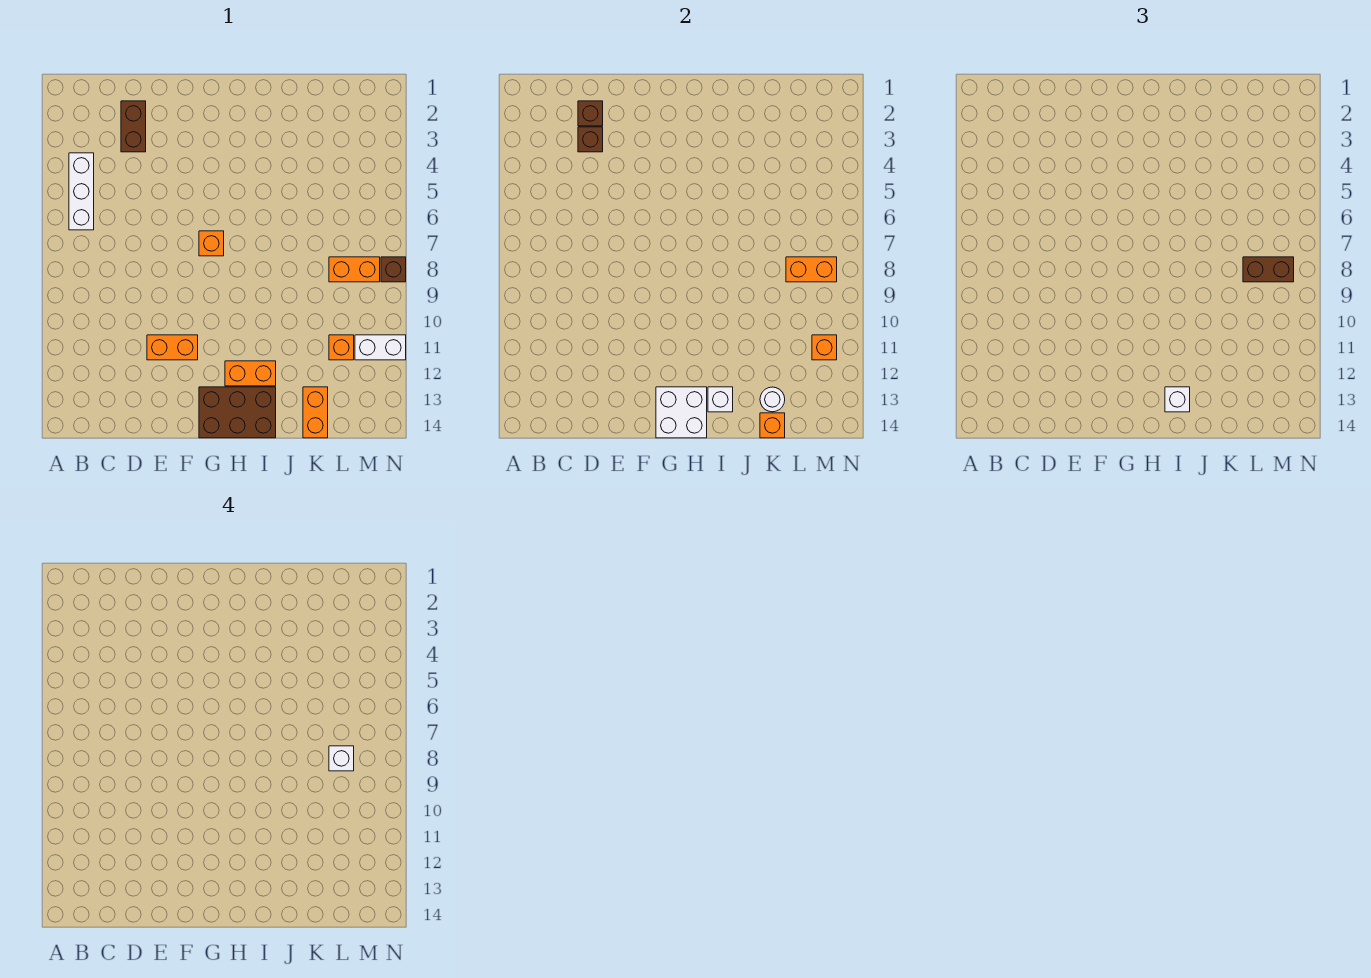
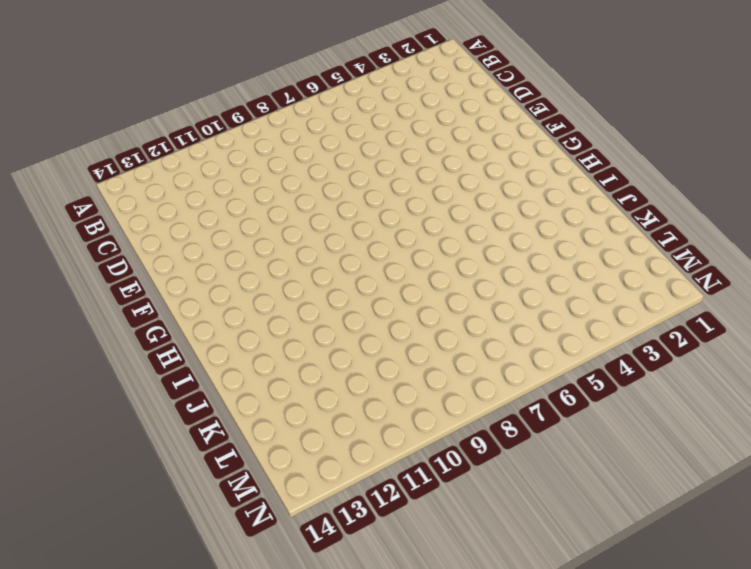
none -> white 1x3 brick [69,153,94,230]
none -> brown 1x2 brick [121,101,146,152]
none -> orange 1x2 brick [147,335,198,360]

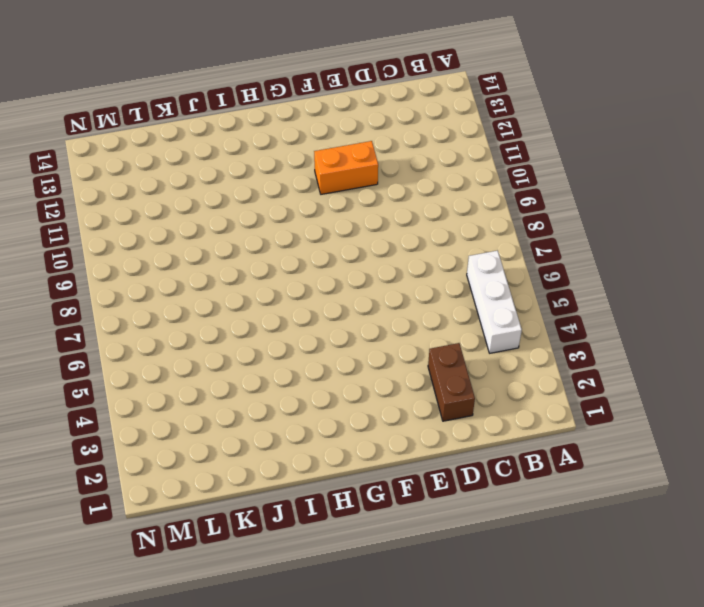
none -> orange 1x1 brick [199,231,224,256]
none -> brown 2x3 brick [199,387,276,438]
none -> orange 1x2 brick [225,361,276,386]

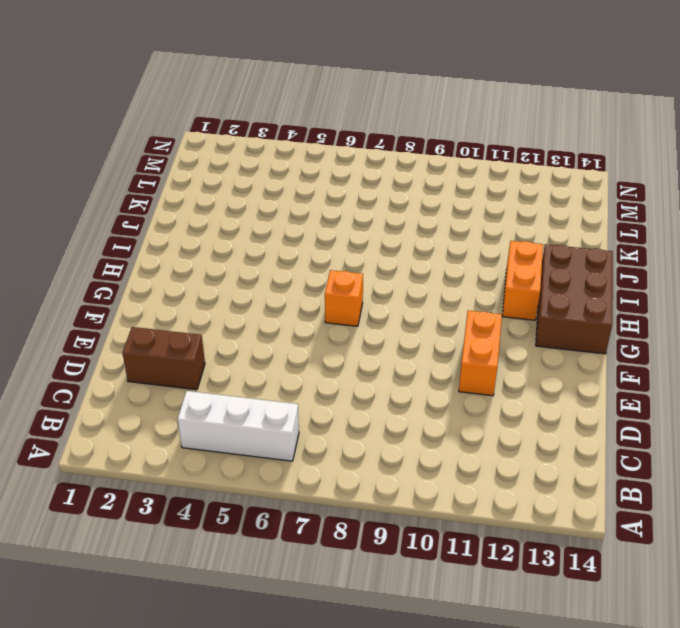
none -> orange 1x2 brick [303,387,328,438]
none -> orange 1x2 brick [329,257,380,282]
none -> orange 1x1 brick [329,335,354,360]

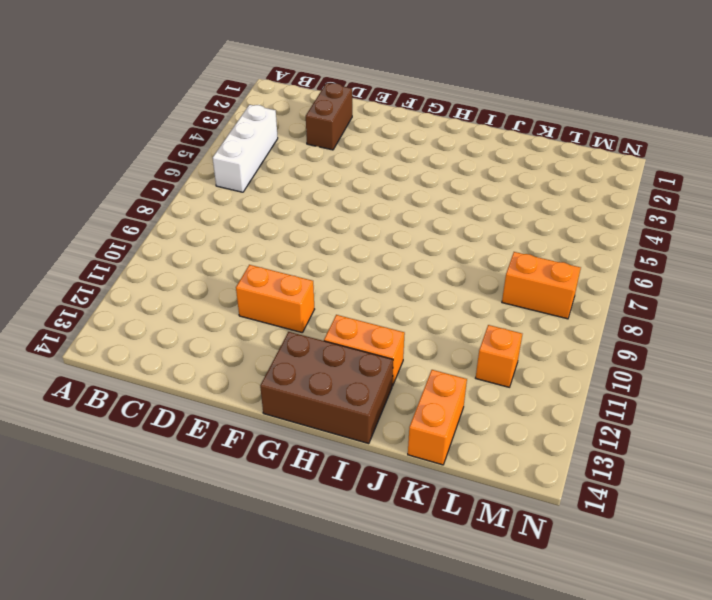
none -> orange 1x1 brick [199,231,224,256]
none -> white 1x2 brick [355,335,406,360]
none -> brown 1x1 brick [381,257,406,282]

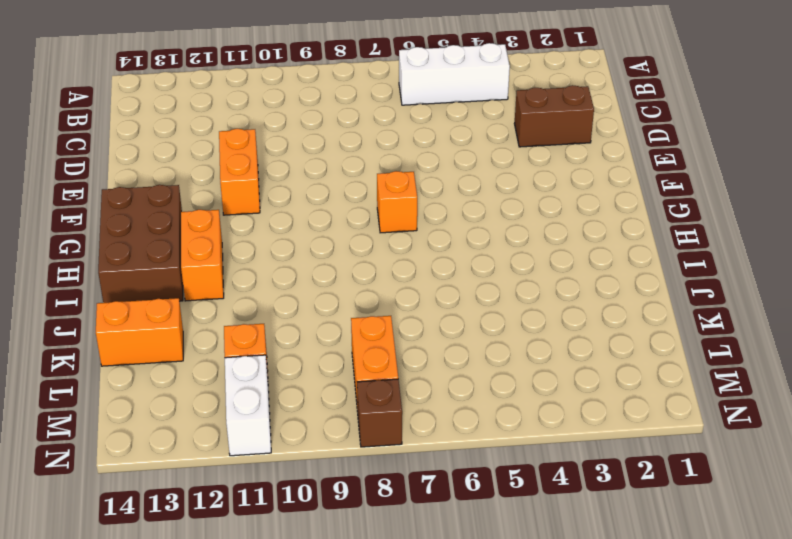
none -> brown 1x1 brick [578,101,603,126]
none -> brown 1x1 brick [578,127,603,152]
none -> white 2x2 brick [656,387,707,438]

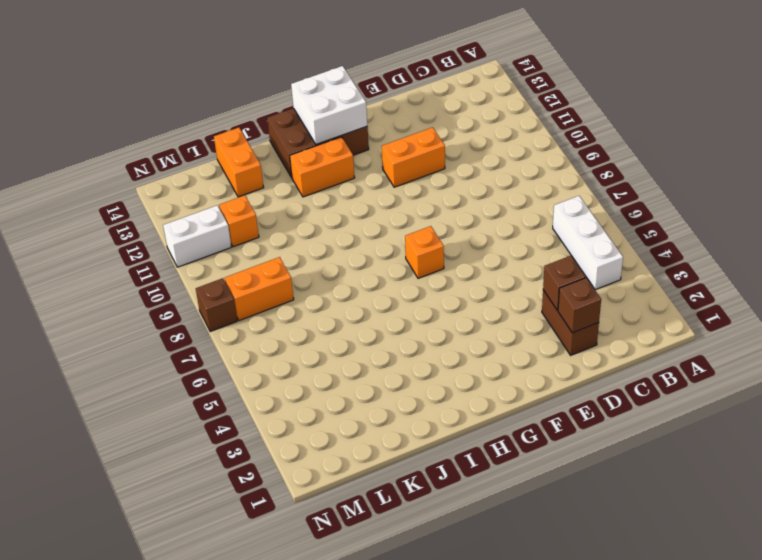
none -> white 1x1 brick [708,387,733,412]
none -> white 1x1 round brick [760,387,785,412]
none -> orange 1x1 brick [760,413,785,438]

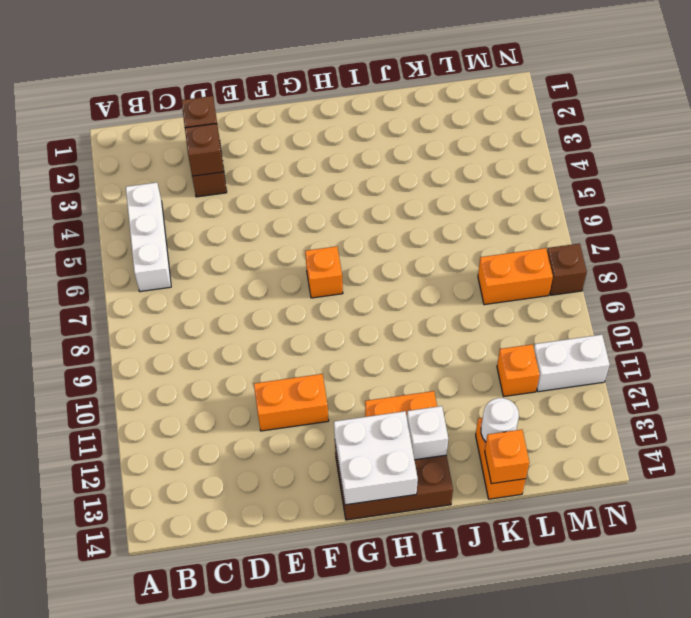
none -> orange 1x2 brick [786,257,837,282]
none -> orange 1x1 brick [812,335,837,360]
none -> white 1x1 brick [1165,387,1190,412]

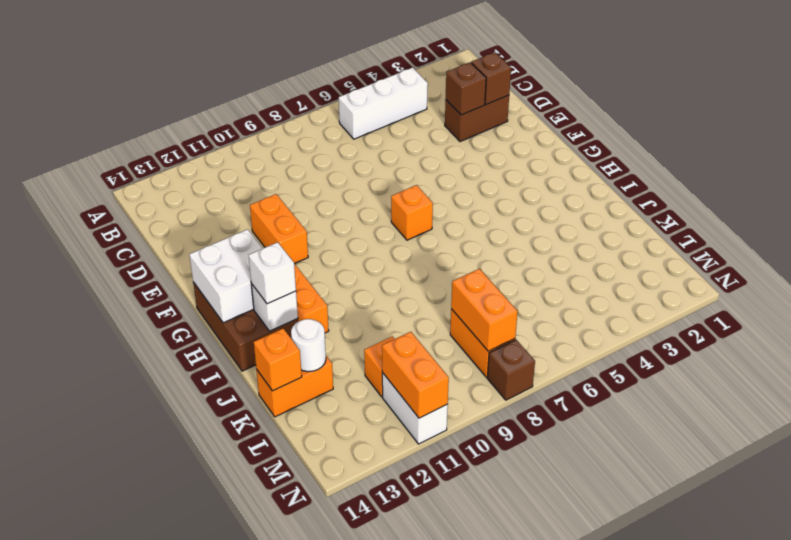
orange 1x2 brick [382,332,449,418] -> orange 1x1 brick [812,335,837,360]
none -> brown 1x2 brick [1243,257,1294,282]
none -> white 1x1 brick [329,746,354,771]

